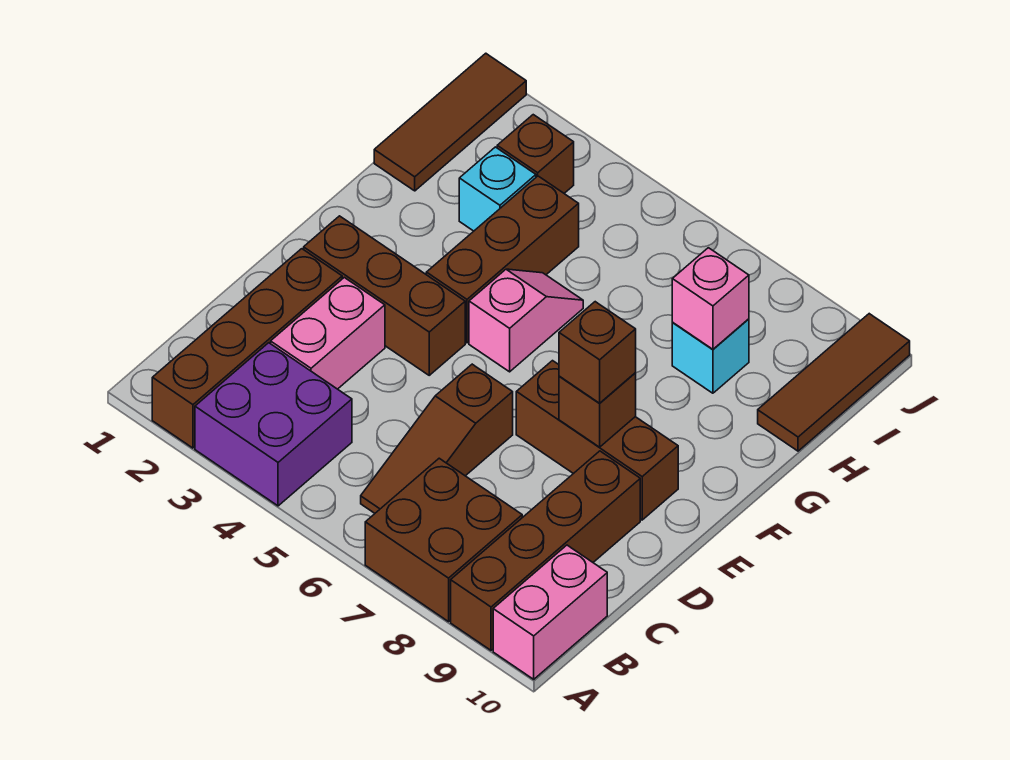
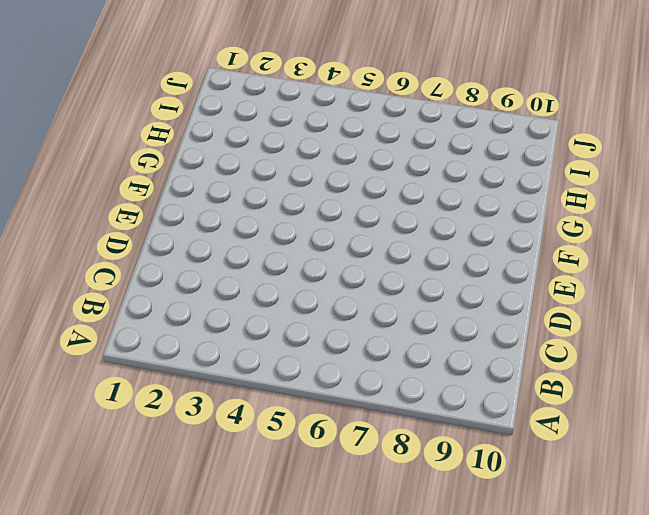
none -> brown 1x4 brick [152,249,342,448]
none -> purple 2x2 brick [195,343,352,506]
none -> brown 2x2 brick [365,458,522,622]

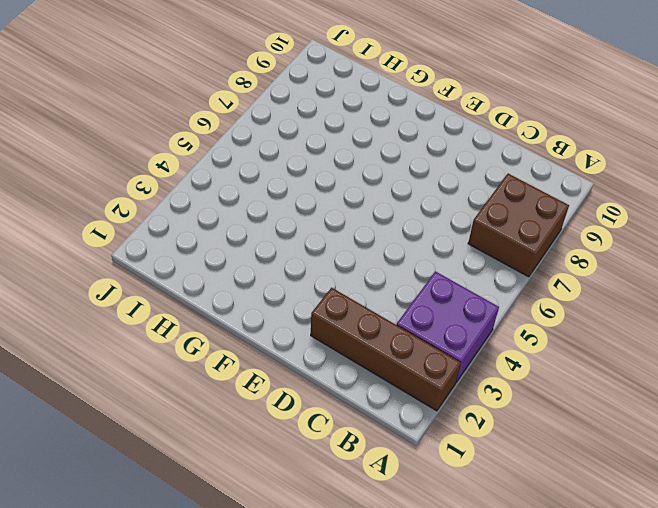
none -> brown 1x4 brick [451,451,640,650]
none -> pink 1x2 brick [493,545,607,679]
none -> brown 1x3 slope [361,364,513,513]

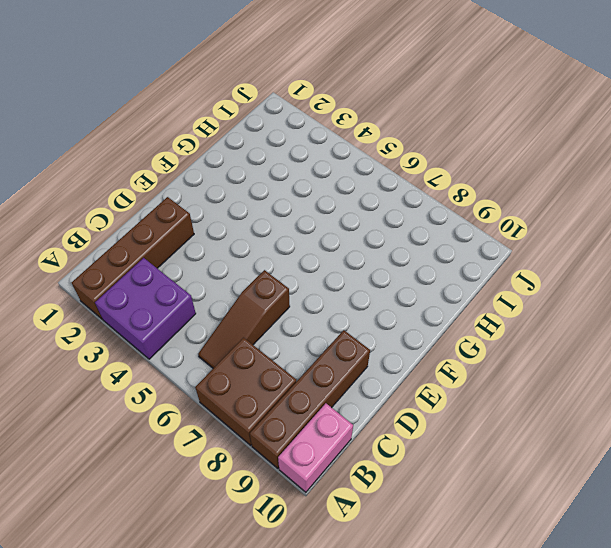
none -> pink 1x2 brick [271,277,385,389]
none -> brown 1x3 brick [304,216,465,375]
none -> brown 1x3 brick [516,361,678,520]

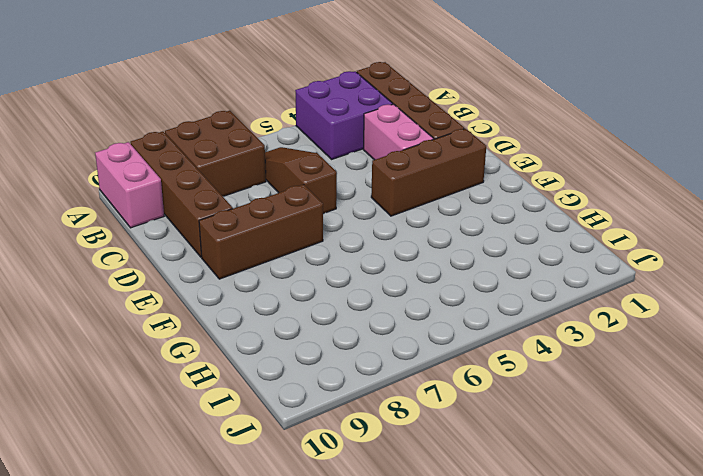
none -> brown 1x3 brick [426,176,579,343]
none -> pink 1x2 slope [469,269,583,372]
none -> brown 1x3 tile [374,53,526,191]

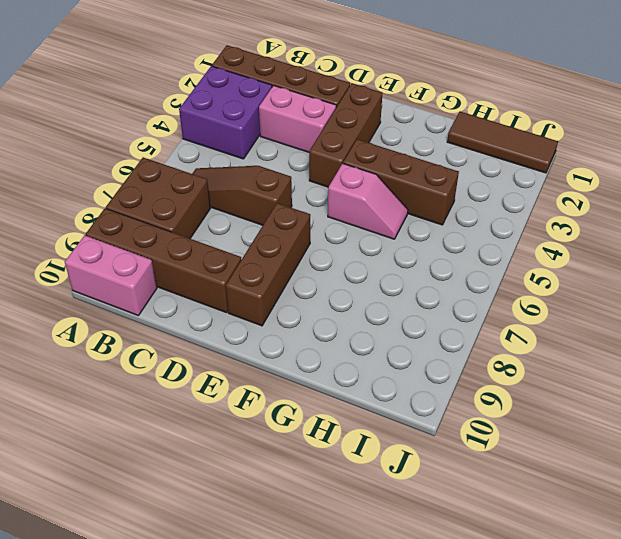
none -> cyan 1x1 brick [459,147,536,231]
none -> cyan 1x1 brick [672,319,749,393]
none -> brown 1x3 tile [758,314,910,451]

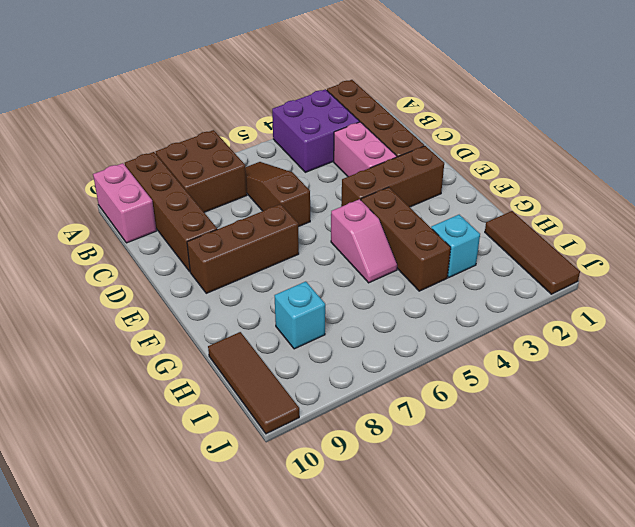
none -> brown 1x1 brick [497,115,574,193]
none -> brown 1x1 brick [559,373,636,447]
none -> pink 1x1 brick [672,248,749,349]

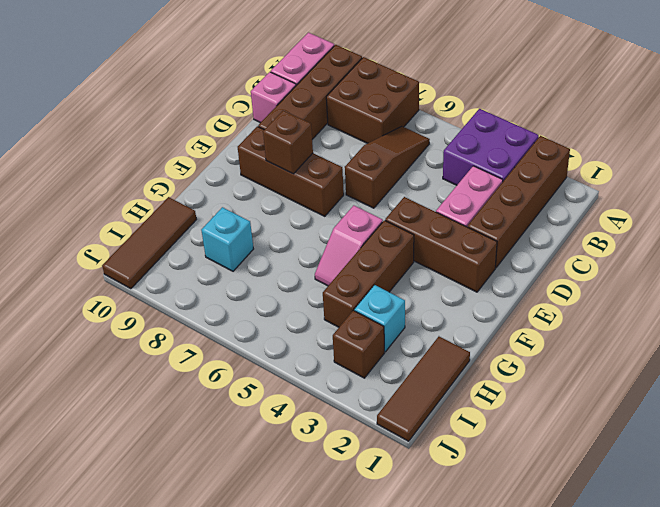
pink 1x1 brick [251,72,296,123] -> pink 1x1 brick moved to [672,248,749,349]
none -> brown 1x1 brick [559,302,636,403]

